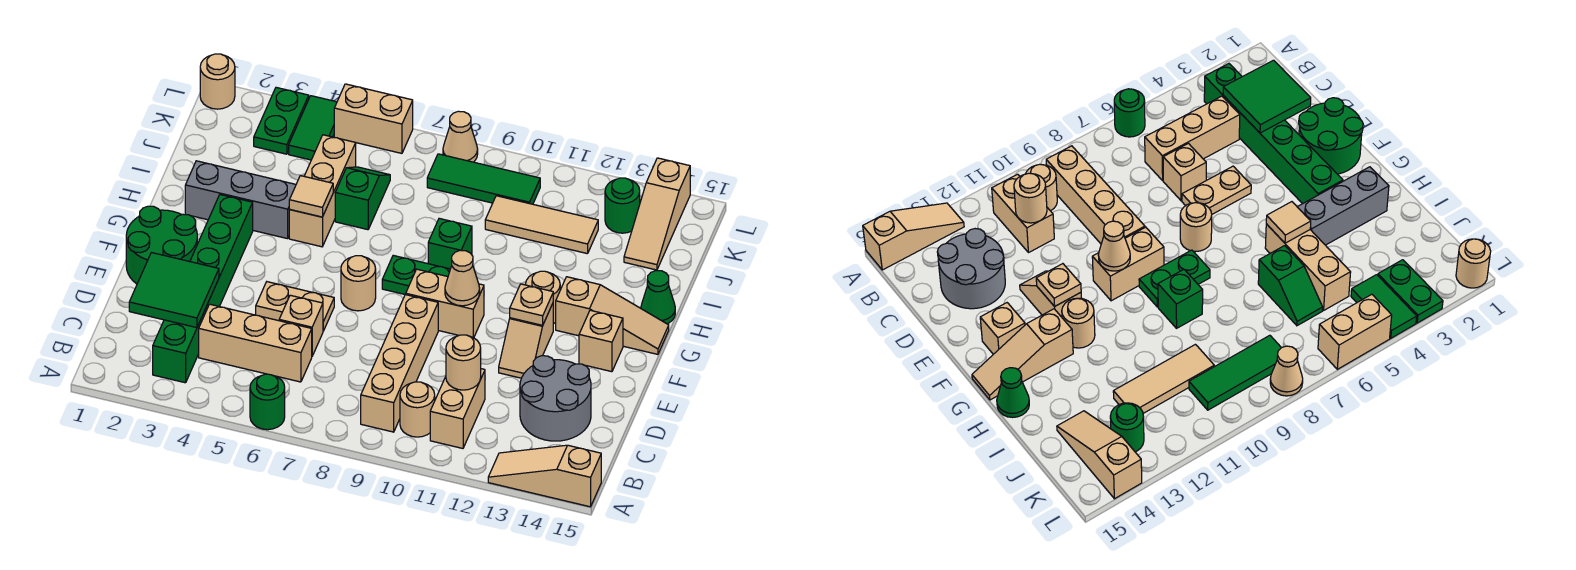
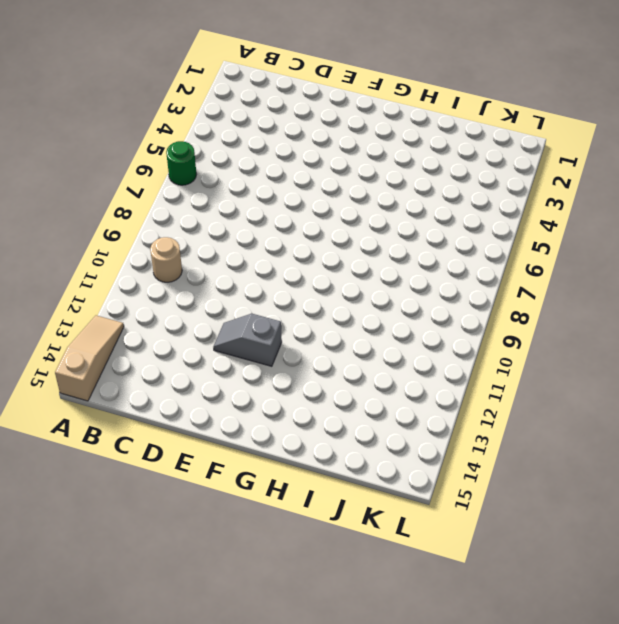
grey 1x2 slope [213,314,282,366] -> tan 1x2 slope [499,304,553,378]
none -> green 1x6 brick [153,195,253,383]
none -> tan 1x4 brick [361,295,438,432]
none -> tan 1x2 brick [430,369,485,448]
none -> tan 1x3 brick [199,304,312,382]

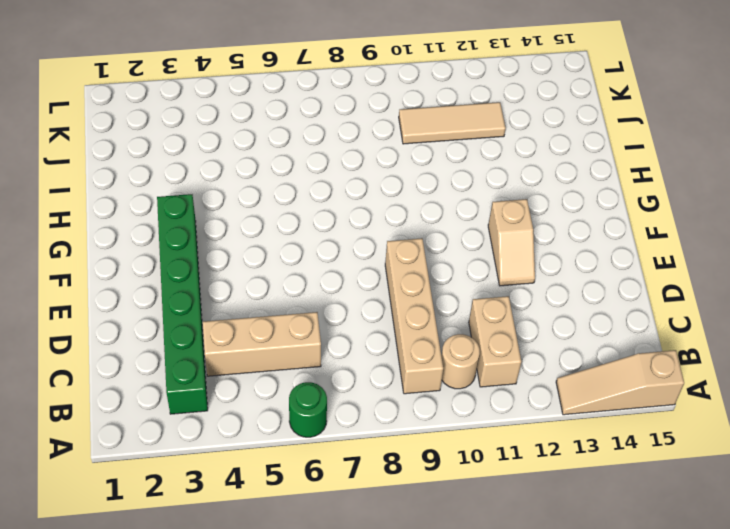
none -> grey 2x2 round brick [520,356,591,441]
none -> tan 1x1 brick [279,295,323,356]
none -> green 2x2 round brick [126,206,197,284]
none -> tan 1x2 plate [256,282,334,331]

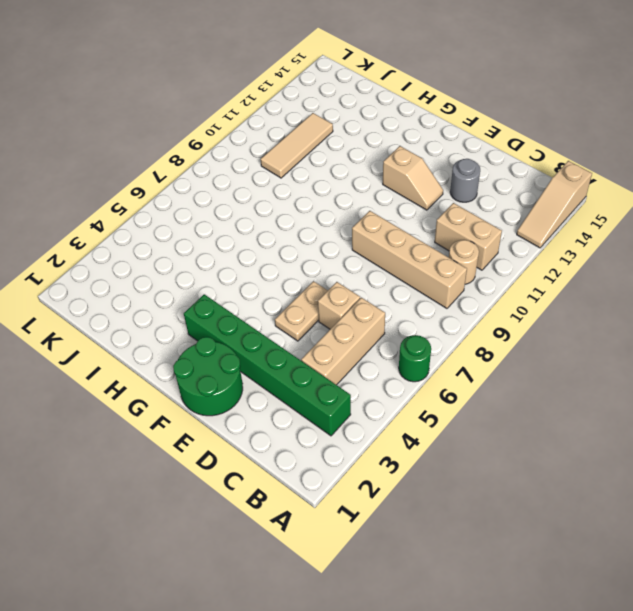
grey 1x1 round brick [450,159,480,202] -> grey 2x2 round brick [520,356,591,441]
none -> tan 1x1 round brick [341,256,376,311]
none -> tan 1x2 brick [406,269,484,338]
none -> tan 1x1 brick [579,310,623,372]
none -> green 1x2 plate [382,255,450,295]

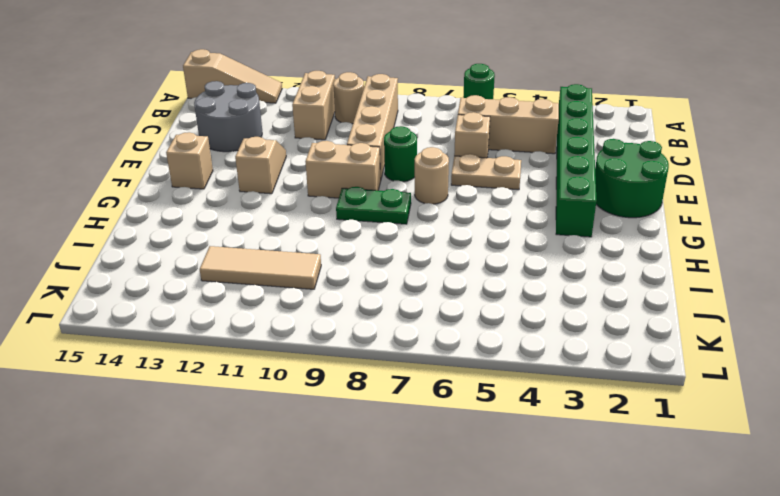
green 1x1 round brick [384,126,417,182] -> green 1x1 round brick moved to [605,178,640,233]
none -> tan 1x1 round brick [526,271,560,324]
none -> tan 1x3 slope [556,277,669,354]
none -> grey 1x3 brick [185,161,296,239]
none -> tan 1x3 brick [289,135,356,247]

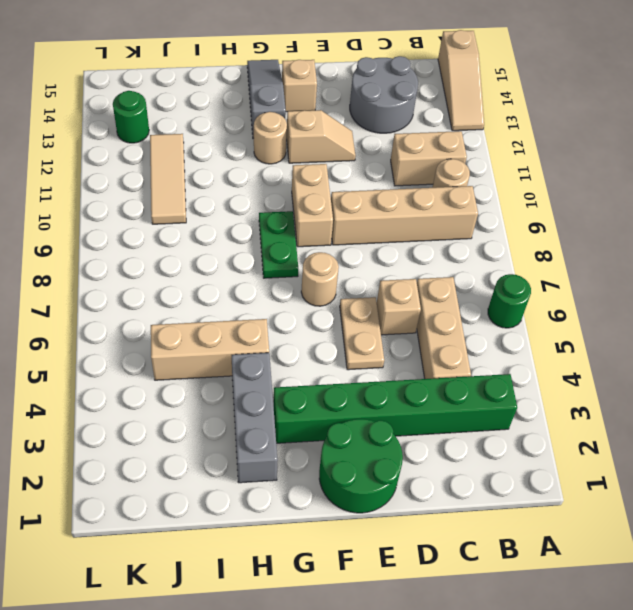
grey 1x3 slope [247,60,286,138] -> tan 1x3 slope [556,277,669,354]
none -> green 1x1 brick [428,218,472,269]
none -> green 1x1 cone [641,271,675,324]
none -> green 1x2 slope [335,167,390,230]
none -> tan 1x3 slope [624,158,690,270]

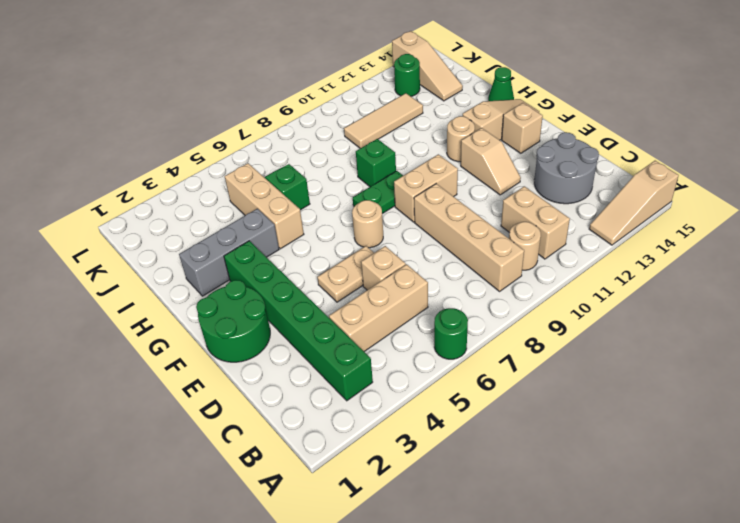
none -> green 1x2 plate [254,87,309,154]
none -> green 1x2 tile [289,96,337,160]
none -> green 1x3 tile [427,154,540,204]
none -> tan 1x1 round brick [200,54,235,109]

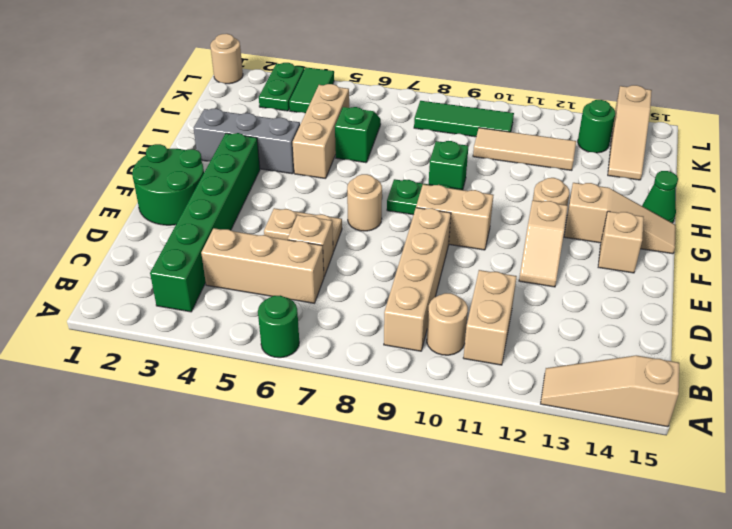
none -> grey 2x2 round brick [520,356,591,441]
none -> tan 1x2 brick [334,84,413,153]
none -> tan 1x1 cone [443,111,478,162]
none -> green 2x2 tile [129,253,219,328]

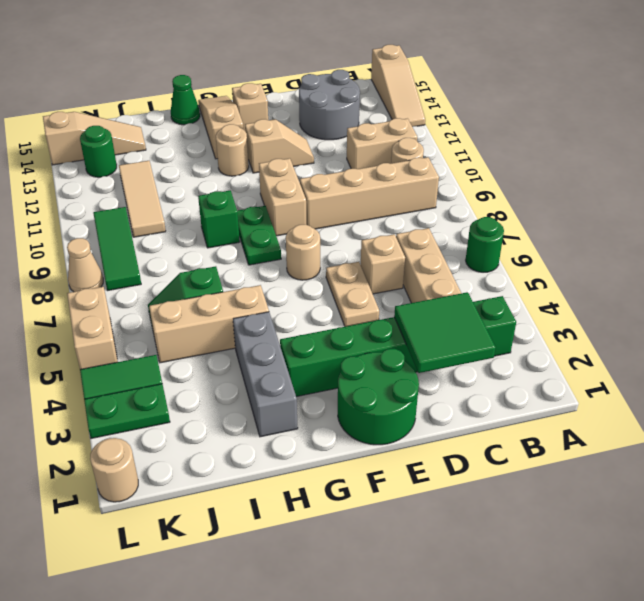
none -> tan 1x1 round brick [446,335,481,390]
none -> tan 1x1 cone [445,250,480,306]
none -> tan 1x1 plate [510,284,553,325]
none -> tan 1x1 tile [289,176,333,217]

